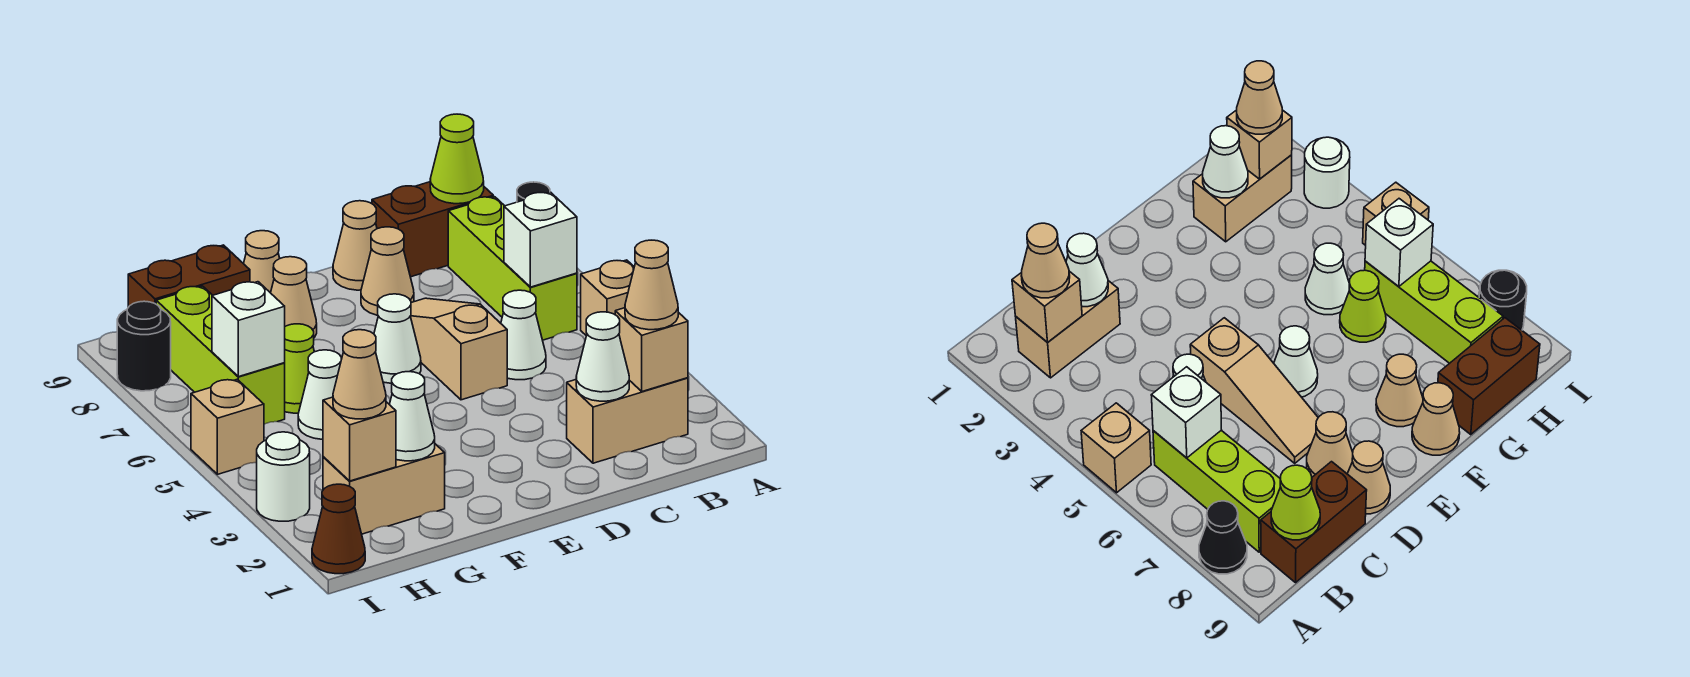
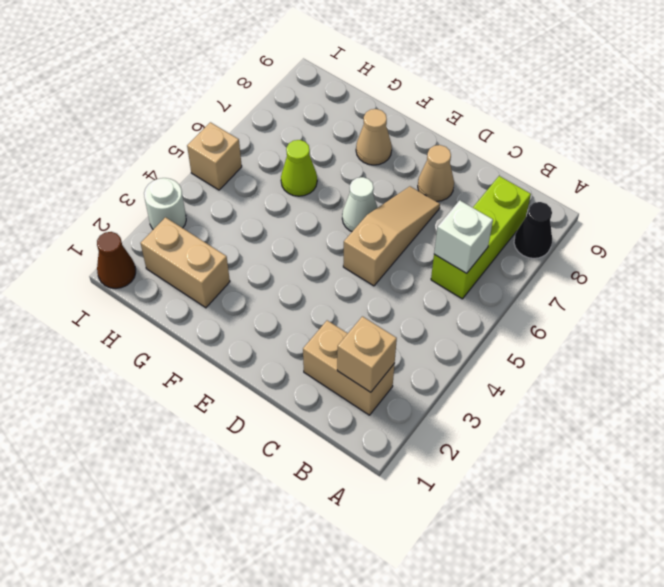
none -> tan 1x1 brick [581,260,634,336]
none -> brown 1x2 brick [372,182,493,277]
none -> white 1x1 cone [501,290,546,380]
none -> tan 1x1 cone [333,201,377,290]

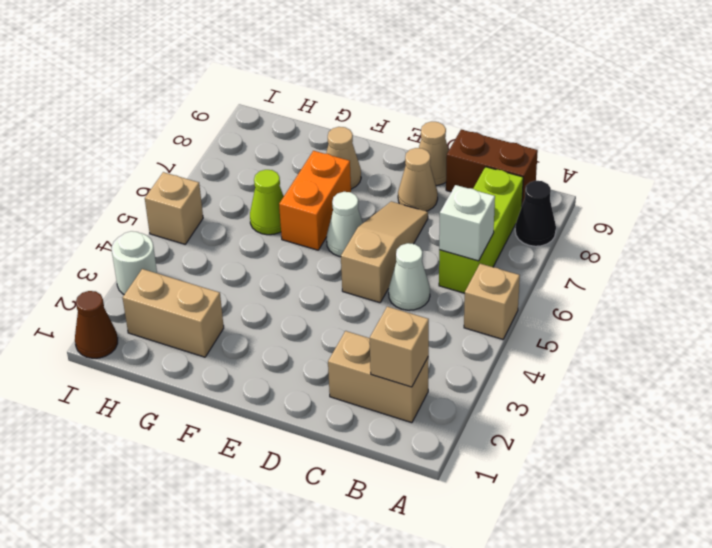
orange 1x2 brick [279,151,351,250] -> none
none -> tan 1x1 cone [244,231,280,293]
none -> white 1x1 cone [298,350,341,439]
none -> brown 1x2 brick [128,245,250,307]
none -> lime 1x3 brick [156,286,285,424]

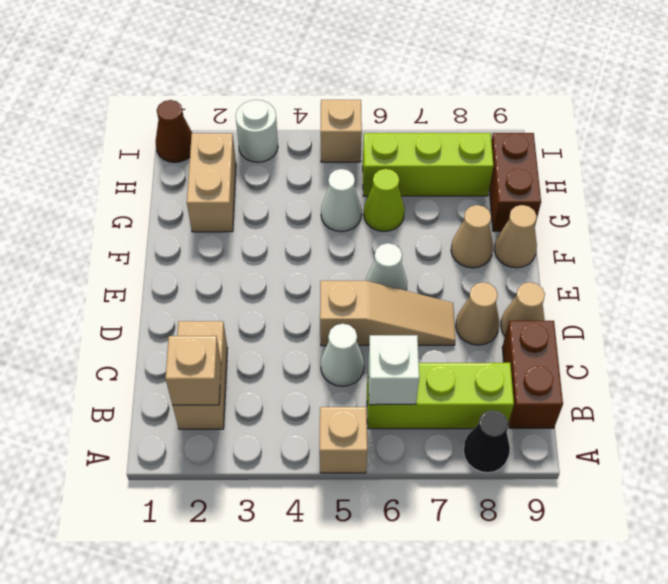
none -> black 1x1 round brick [117,301,171,391]
none -> lime 1x1 cone [430,114,484,204]
none -> white 1x1 cone [576,312,629,401]
none -> white 1x1 cone [389,372,435,461]

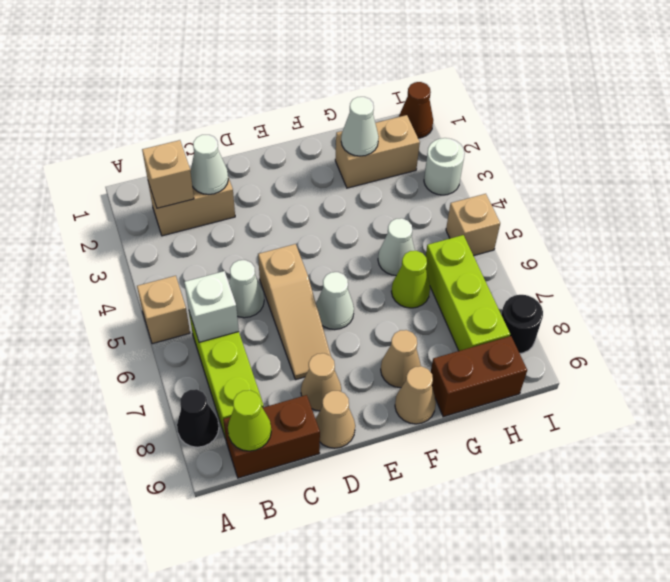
none -> tan 1x1 brick [323,397,396,481]
none -> white 1x1 brick [212,282,285,377]
none -> tan 1x1 cone [625,240,678,330]
none -> tan 1x1 cone [333,330,386,419]

